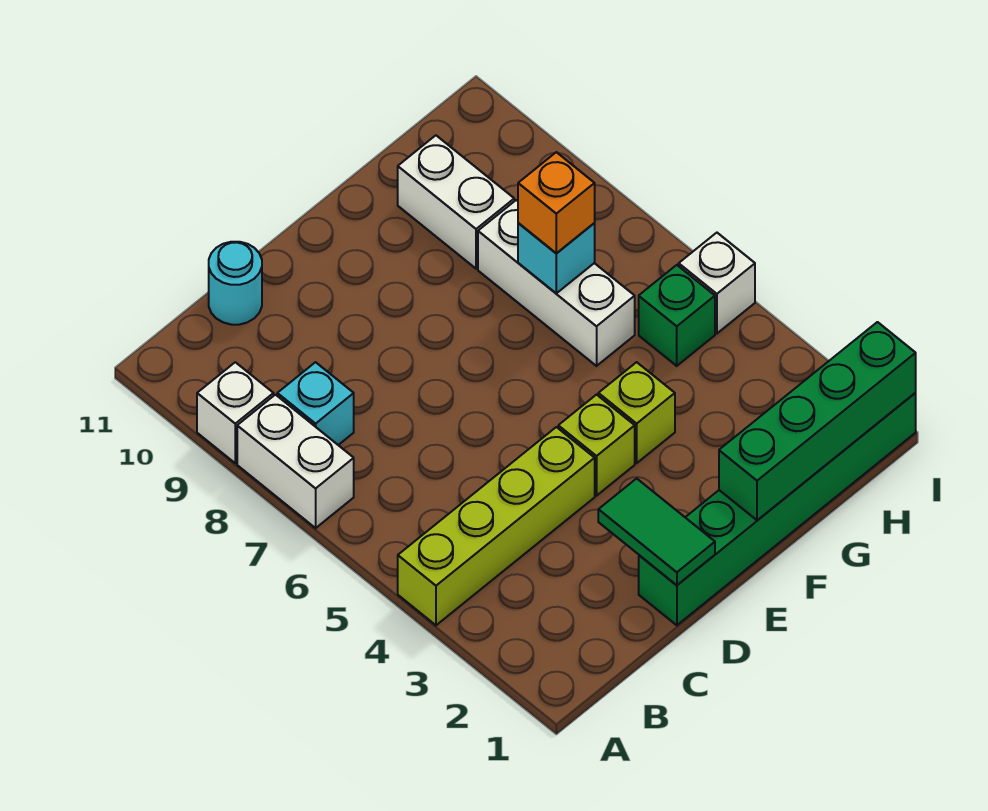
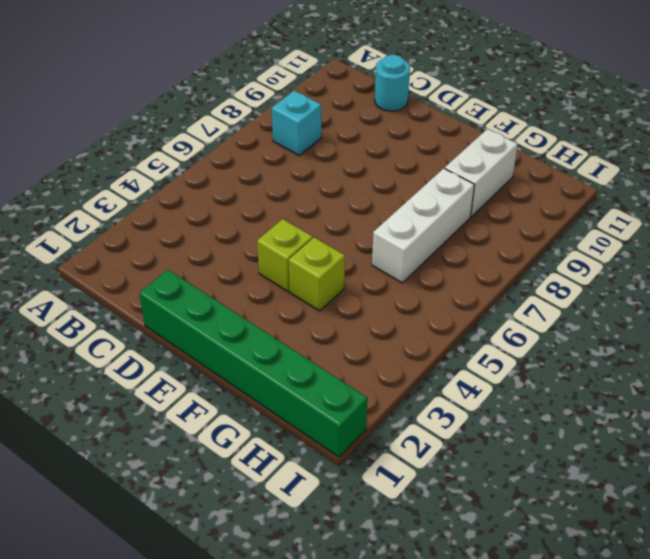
none -> lime 1x4 brick [398,427,595,625]
none -> white 1x2 brick [237,395,354,528]
none -> white 1x1 brick [197,362,274,463]

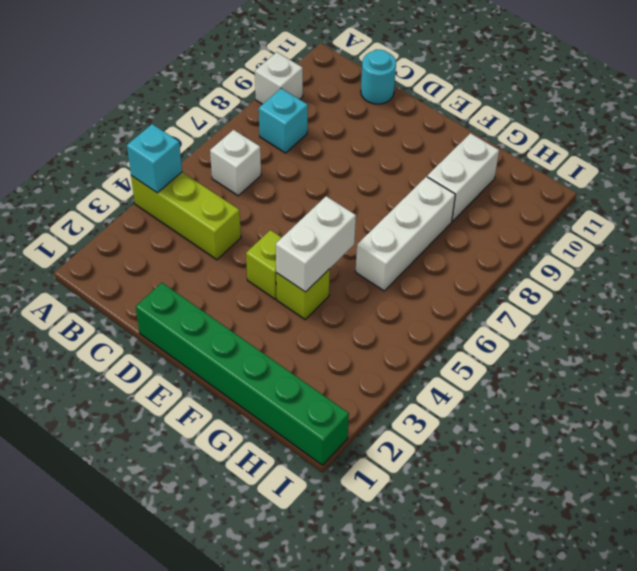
lime 1x3 brick [131,172,241,260] -> lime 1x4 brick [398,427,595,625]
cyan 1x1 brick [127,124,182,193] -> cyan 1x1 brick moved to [518,223,595,293]
white 1x1 brick [210,130,261,196] -> white 1x1 brick moved to [679,233,755,333]
white 1x2 brick [276,196,356,292] -> white 1x2 brick moved to [237,395,354,528]
none -> green 1x1 brick [639,265,715,366]
none -> green 1x2 tile [598,478,715,585]
none -> green 1x4 brick [719,322,916,520]

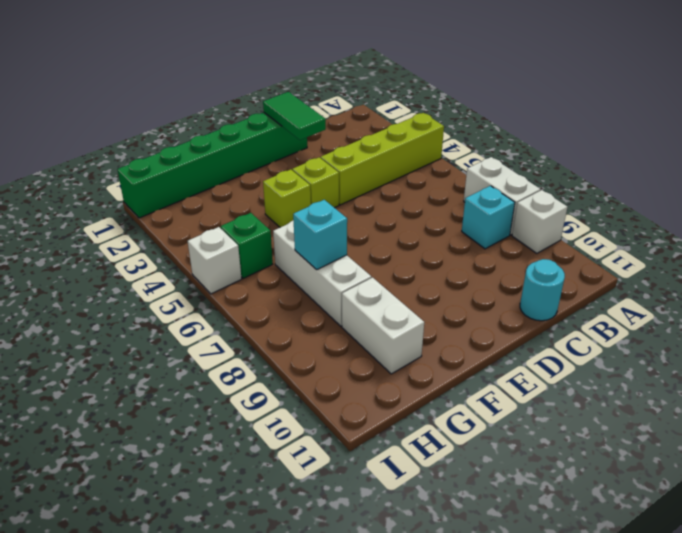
none -> green 1x4 brick [719,322,916,520]
none -> orange 1x1 brick [518,152,595,253]

